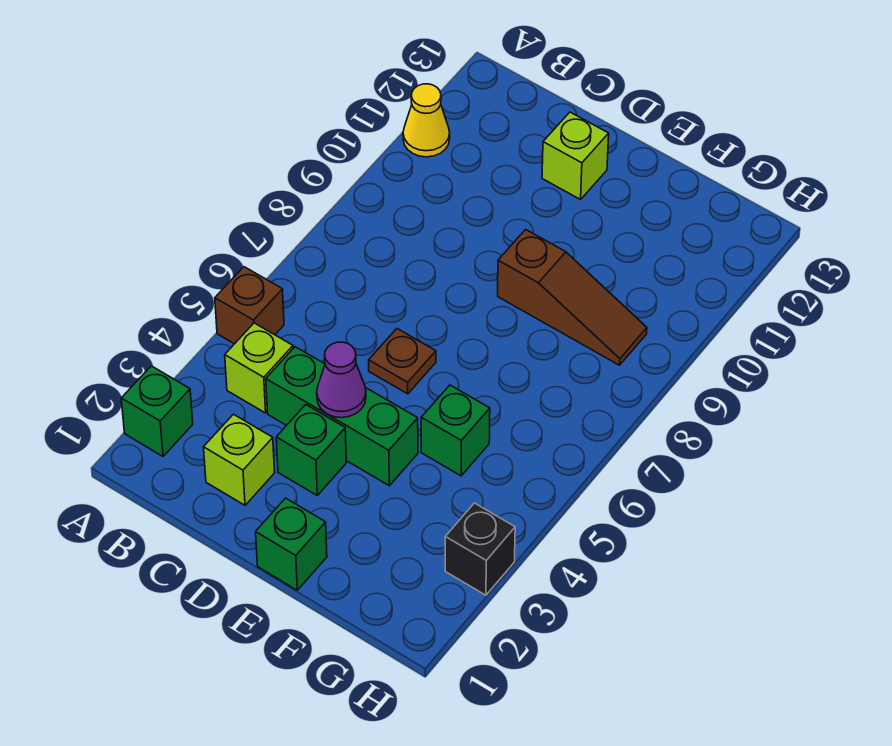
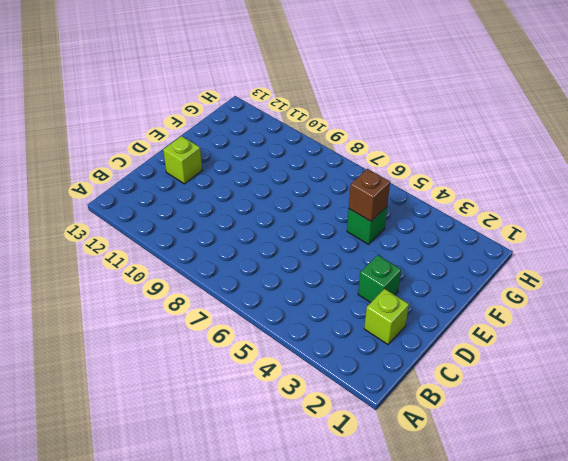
brown 1x1 brick [349,169,390,221] -> brown 1x1 brick moved to [215,267,284,344]
none -> green 1x1 brick [121,366,193,456]
none -> yellow 1x1 cone [403,84,450,157]
none -> lime 1x1 brick [225,323,293,413]

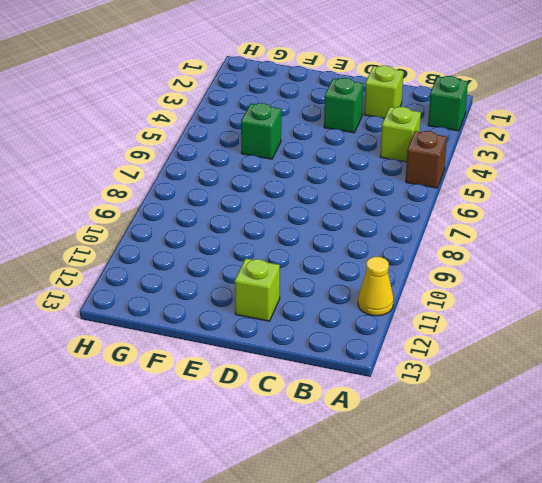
none -> green 1x3 brick [266,347,418,486]
none -> brown 1x1 plate [369,329,436,394]
none -> green 1x1 brick [256,498,327,590]

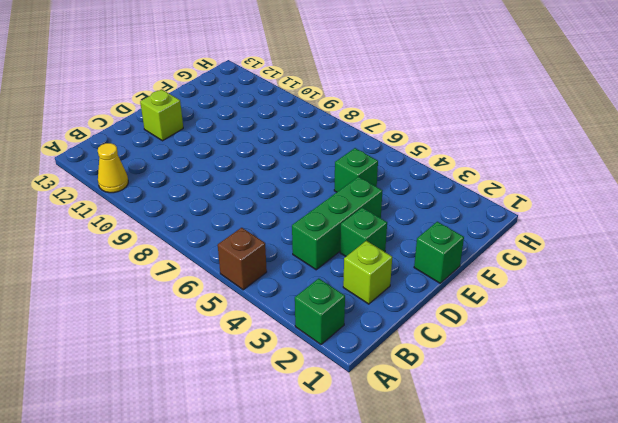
none -> lime 1x1 brick [225,323,293,413]
none -> brown 1x1 plate [369,329,436,394]
none -> brown 1x3 slope [498,229,647,365]

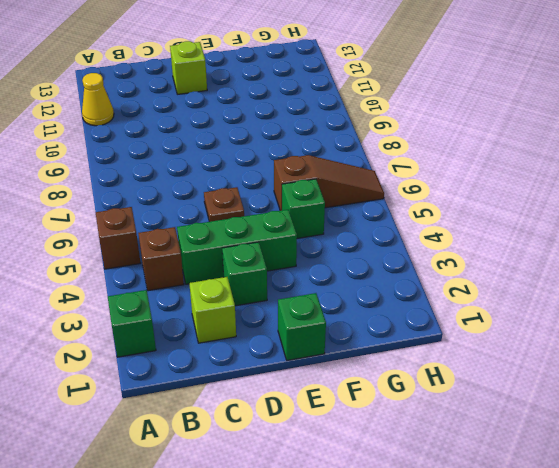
brown 1x1 brick [138,227,184,291] -> lime 1x1 brick [225,323,293,413]
brown 1x3 slope [274,155,384,211] -> brown 1x3 slope moved to [498,229,647,365]
none -> black 1x1 brick [445,503,515,595]
none -> purple 1x1 cone [317,342,366,418]

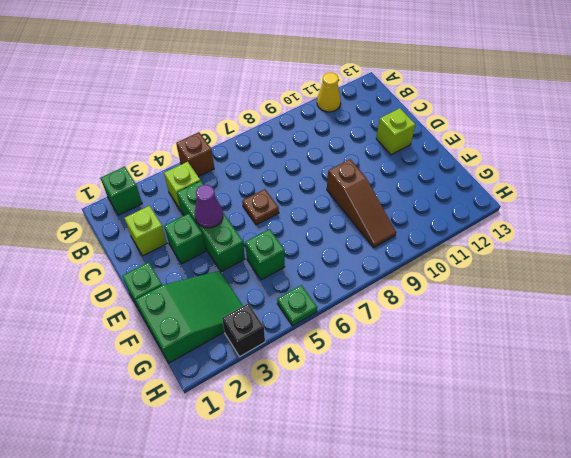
green 2x3 slope [136,271,243,363] -> none
green 1x1 plate [277,285,317,326] -> none

